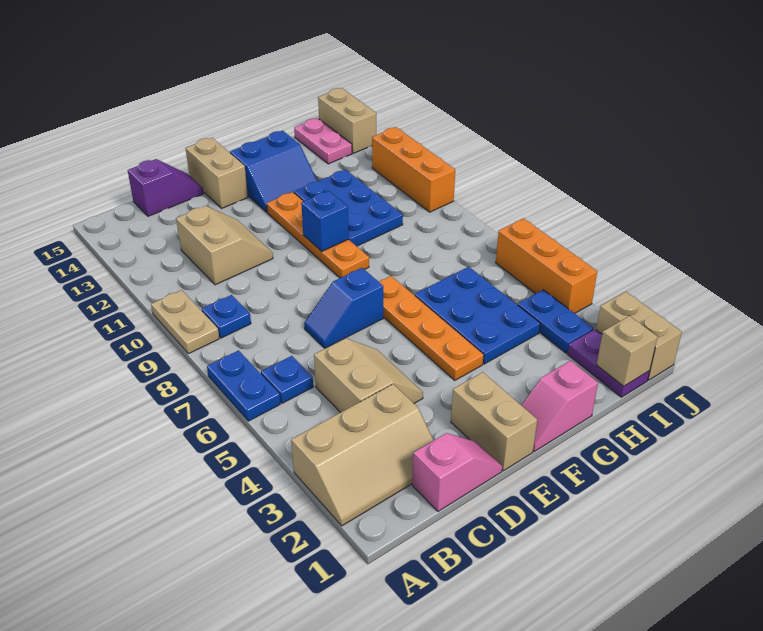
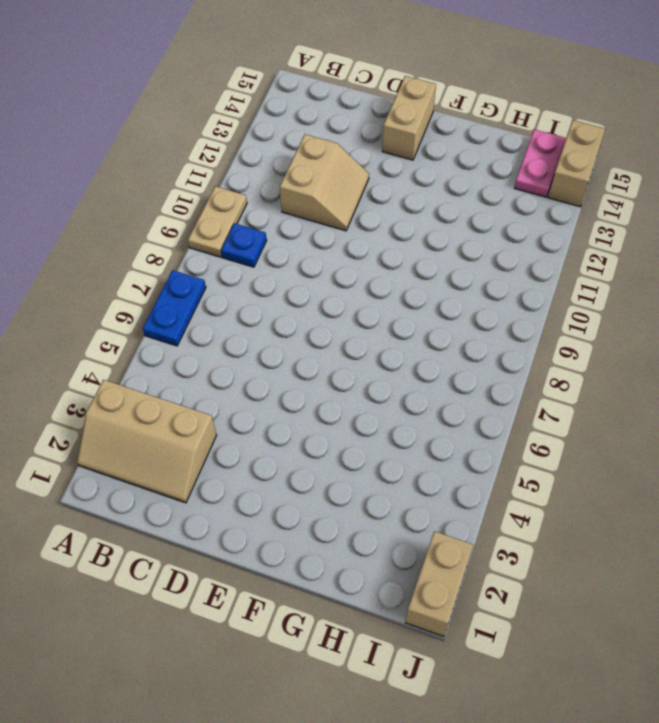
none -> blue 1x1 plate [261,356,313,403]
none -> pink 1x2 slope [412,433,502,511]
none -> tan 2x2 slope [314,338,423,413]

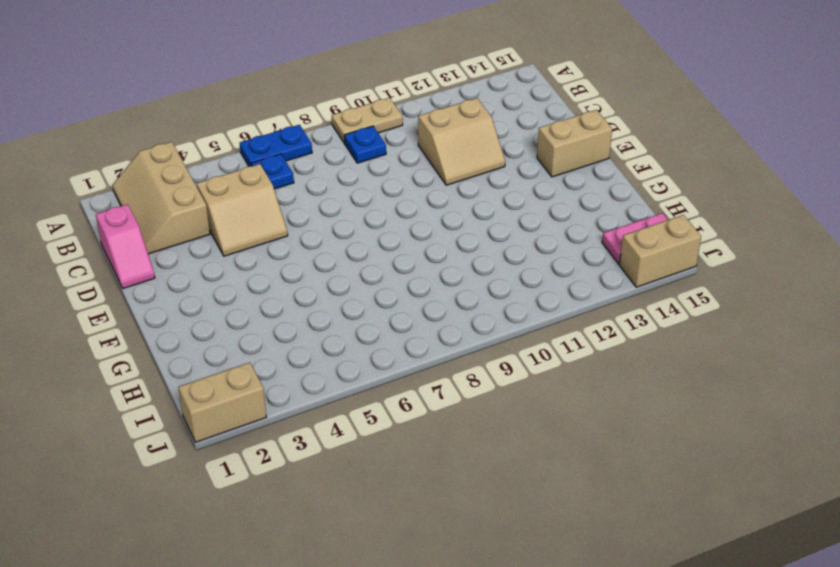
none -> purple 1x2 slope [128,159,204,216]
none -> blue 1x2 slope [304,268,383,348]
none -> tan 1x2 brick [451,372,537,471]

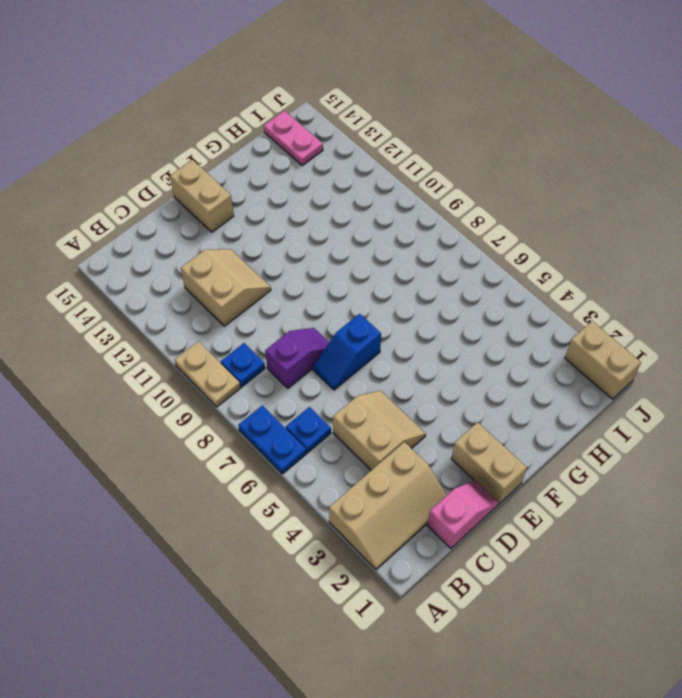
purple 1x2 slope [265,328,329,388] -> purple 1x2 slope moved to [128,159,204,216]
none -> pink 1x2 slope [521,361,598,451]
none -> orange 1x4 plate [379,276,484,380]
none -> orange 1x4 plate [267,192,369,278]

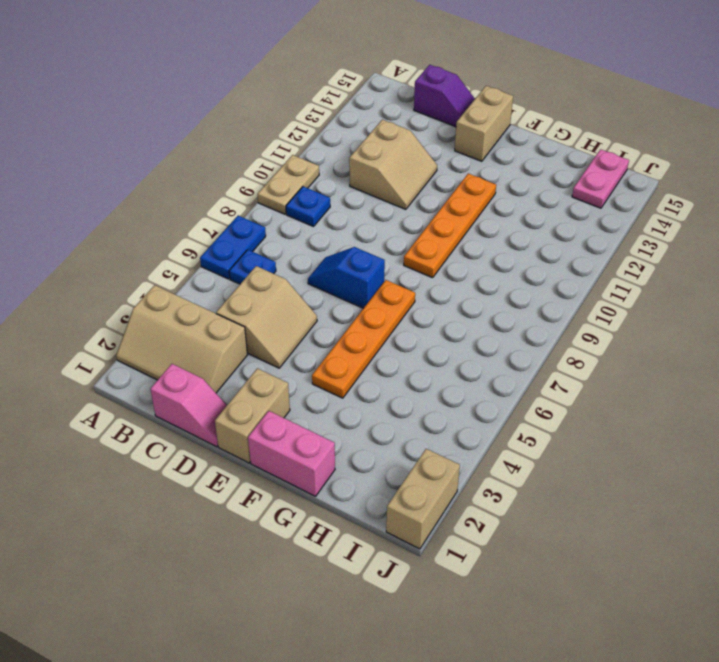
pink 1x2 brick [248,411,335,496] -> pink 1x2 slope [521,361,598,451]
none -> blue 2x2 slope [230,131,317,212]
none -> blue 2x3 plate [415,267,540,364]
none -> blue 2x3 plate [294,170,403,246]

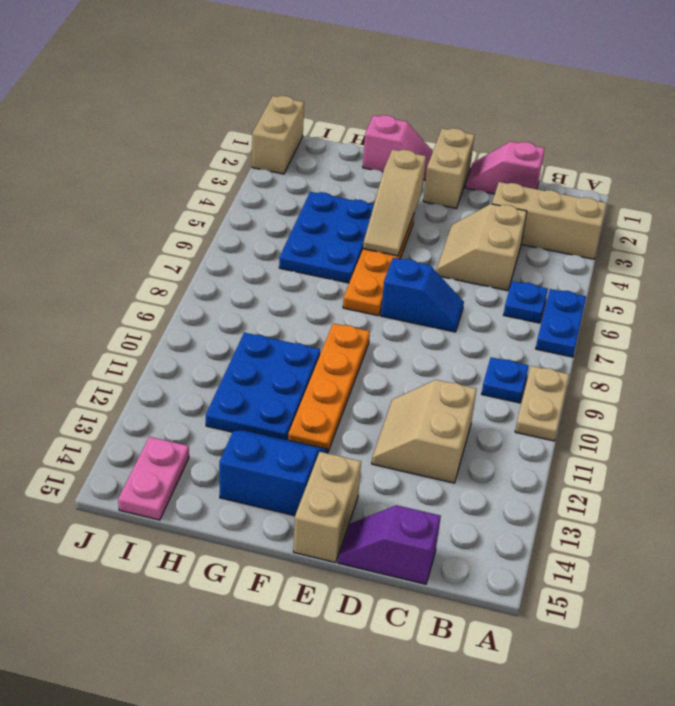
tan 1x3 slope [363,149,426,256] -> none
none -> purple 1x2 plate [567,329,650,397]
none -> blue 1x2 plate [518,290,594,353]
none -> orange 1x3 brick [496,218,597,313]

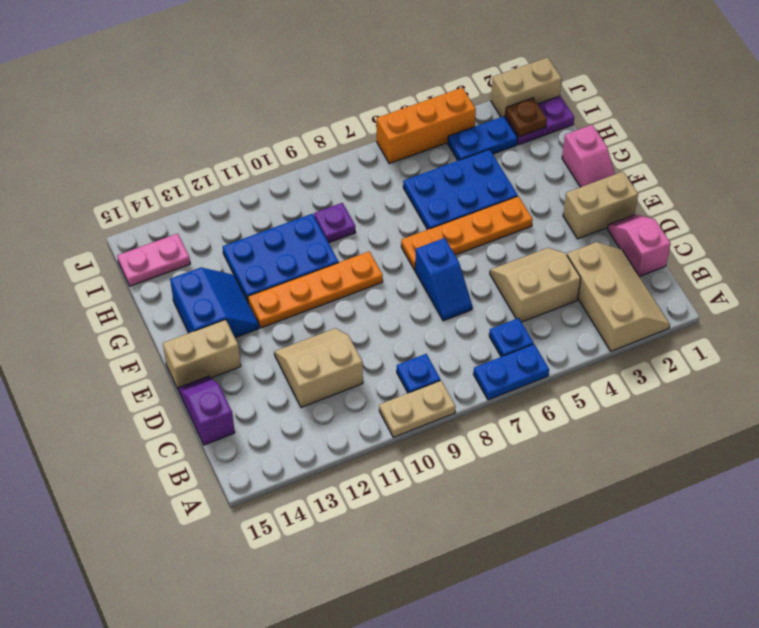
purple 1x1 plate [314,203,355,243] -> none
brown 1x1 plate [506,98,547,137] -> none
none -> orange 1x3 brick [372,127,455,212]
none -> tan 1x2 brick [318,88,376,153]
none -> blue 1x1 brick [301,191,349,251]

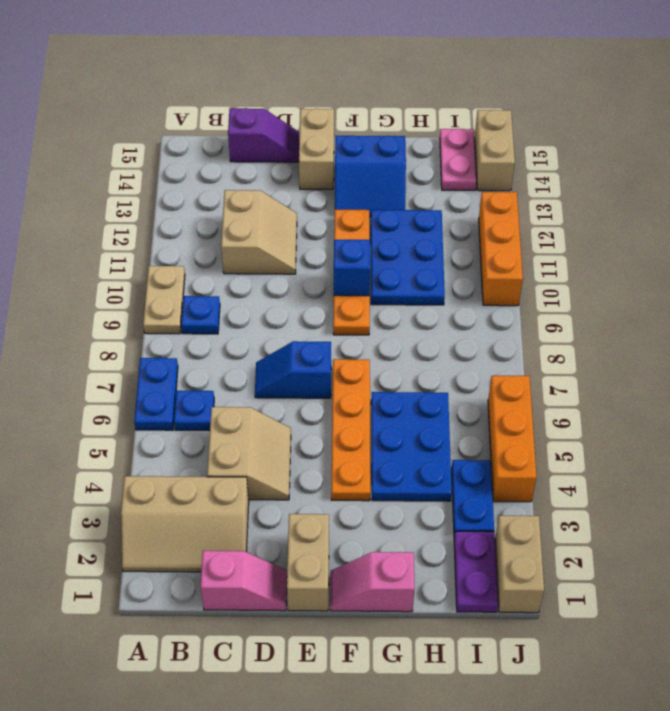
none -> tan 1x1 brick [597,316,657,386]

